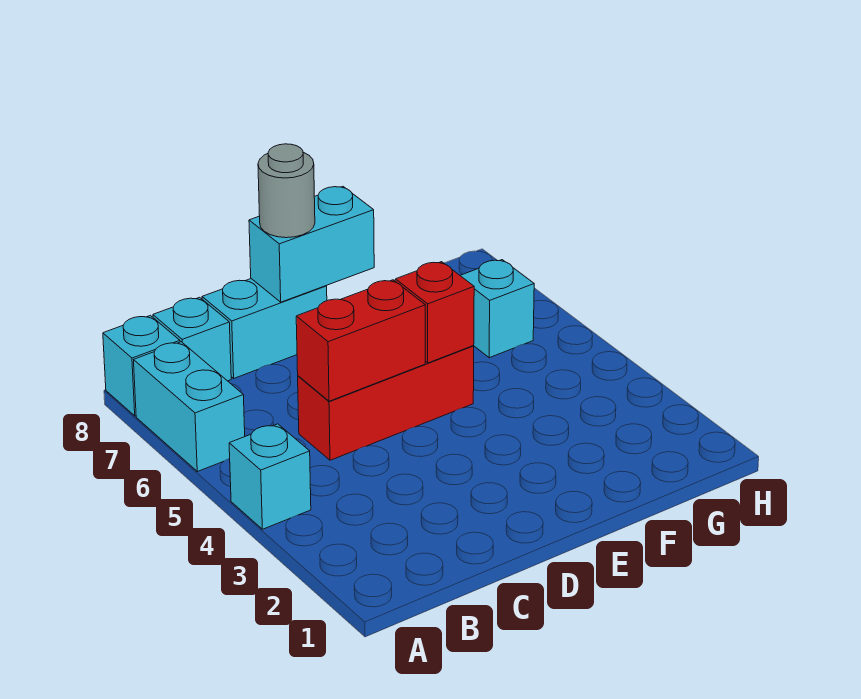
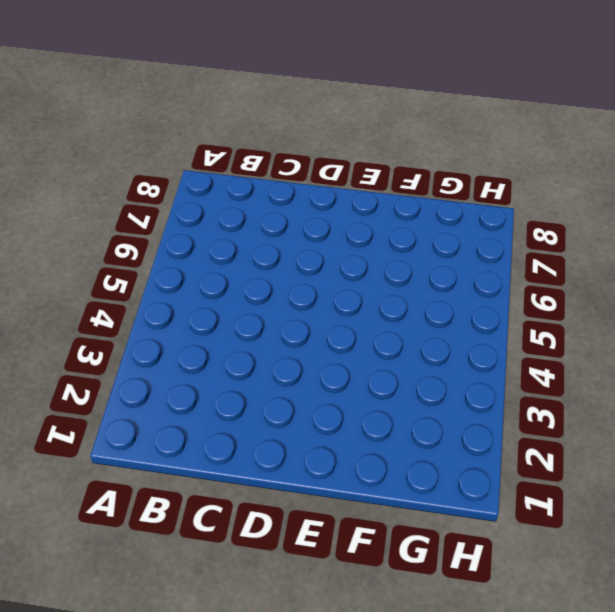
none -> cyan 1x1 brick [229,424,311,529]
none -> cyan 1x2 brick [134,342,245,472]

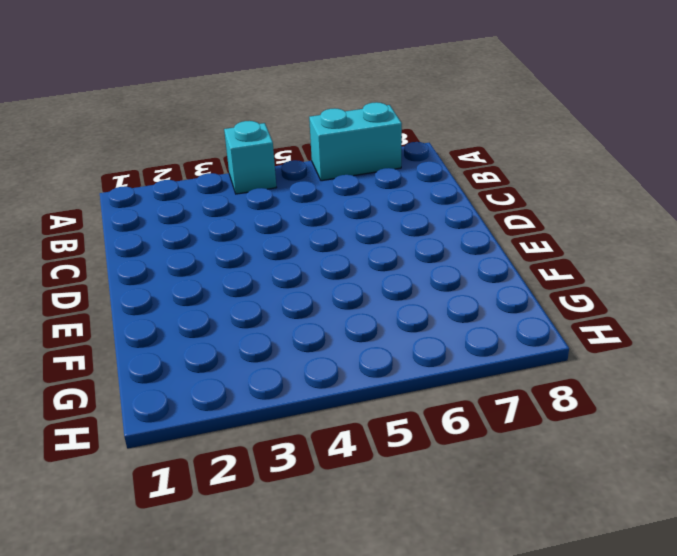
none -> cyan 1x1 brick [103,315,180,416]
none -> cyan 1x1 brick [153,297,231,381]

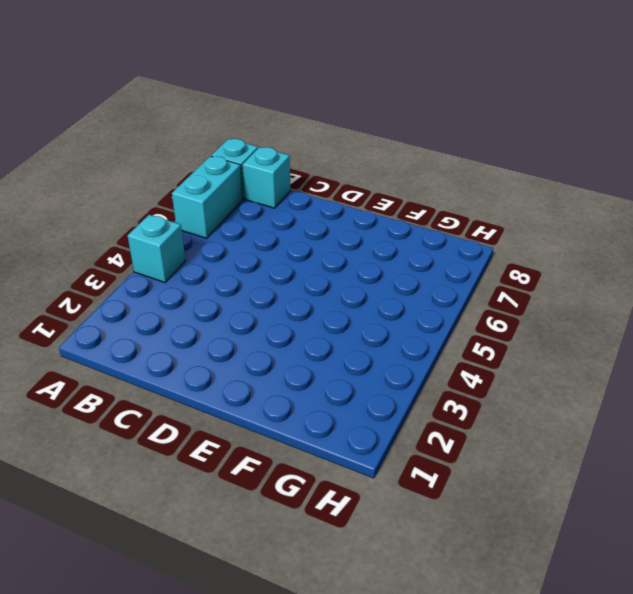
none -> red 1x3 brick [298,346,474,460]
none -> cyan 1x2 brick [202,279,327,378]

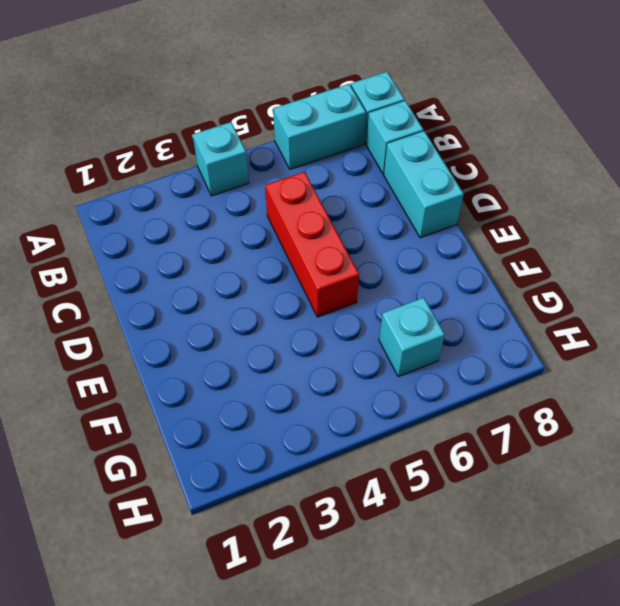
none -> red 1x2 brick [296,280,425,401]
none -> cyan 1x2 brick [249,187,374,302]

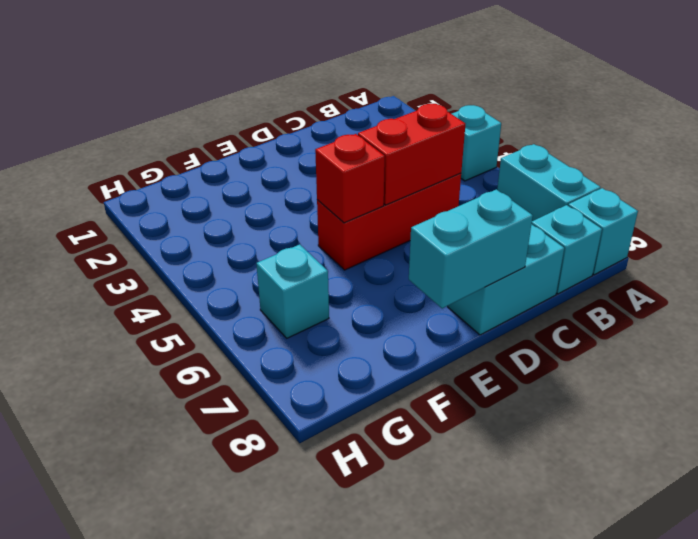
none -> grey 1x1 round brick [258,144,315,238]

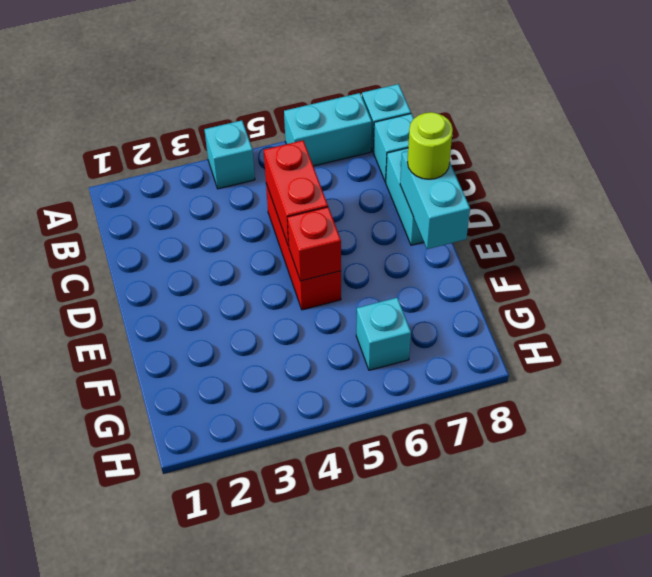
lime 1x1 round brick [407,112,453,179] -> grey 1x1 round brick [258,144,315,238]

